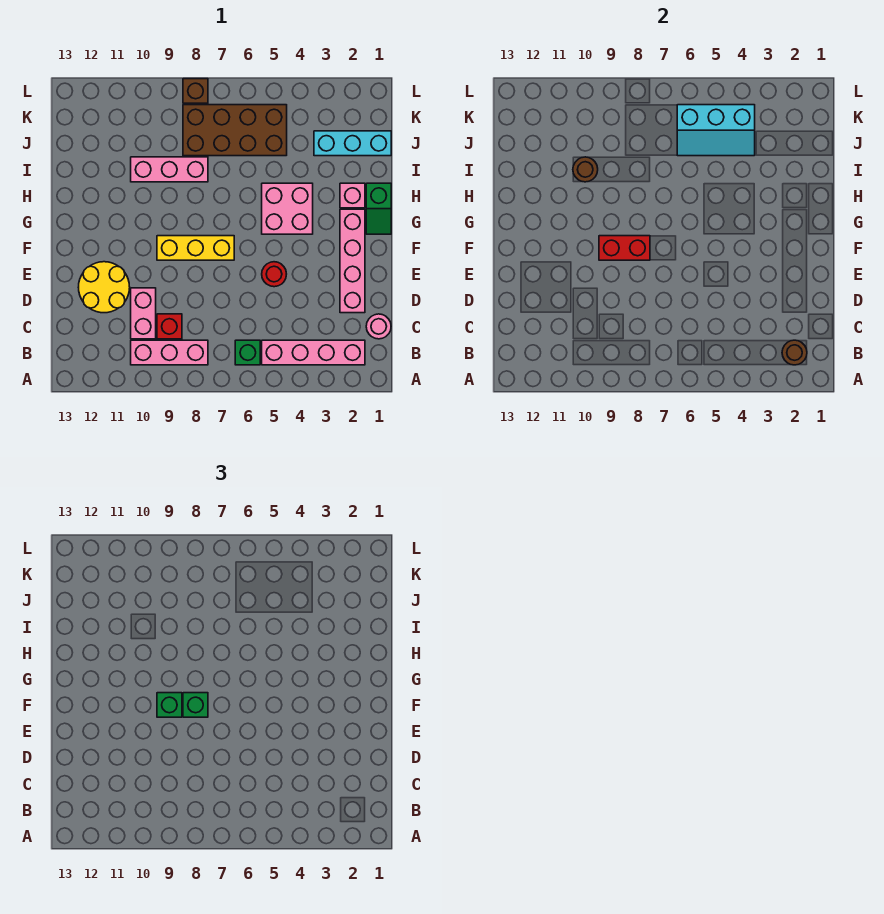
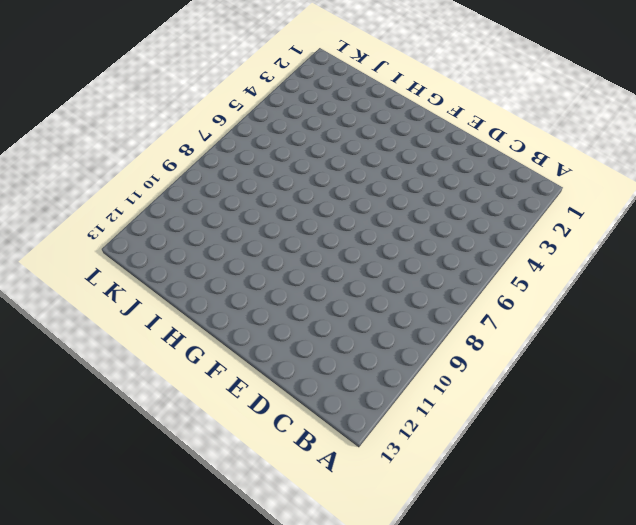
none -> pink 1x4 brick [262,340,365,365]
none -> green 1x1 brick [235,340,260,365]
none -> pink 1x3 brick [131,340,208,365]

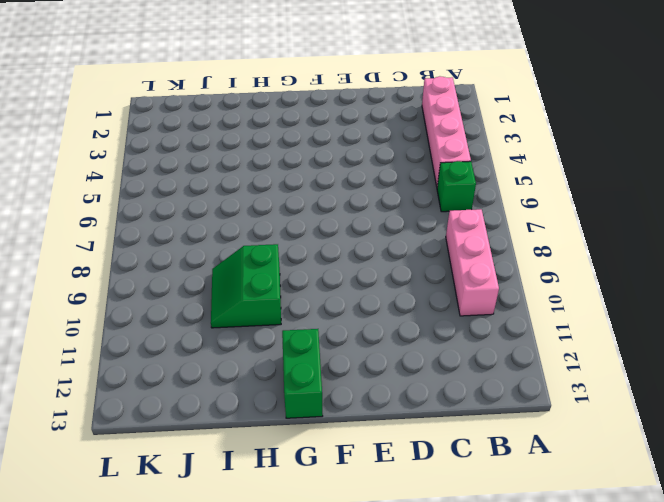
green 1x2 brick [282,329,323,418] -> none
green 2x2 slope [211,244,281,328] -> pink 1x3 brick [131,157,208,182]
none -> pink 1x1 round brick [366,314,391,339]
none -> red 1x1 brick [157,314,182,339]
none -> pink 1x2 brick [131,288,156,339]

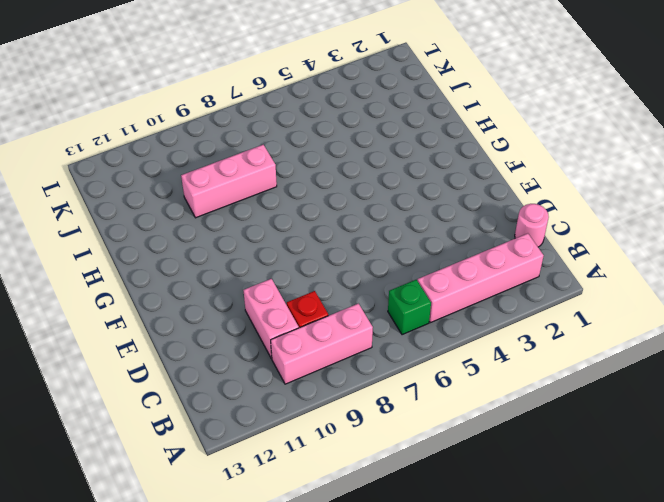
none -> pink 1x4 brick [340,209,365,313]
none -> yellow 2x2 round brick [78,262,130,313]
none -> red 1x1 round brick [262,262,286,287]

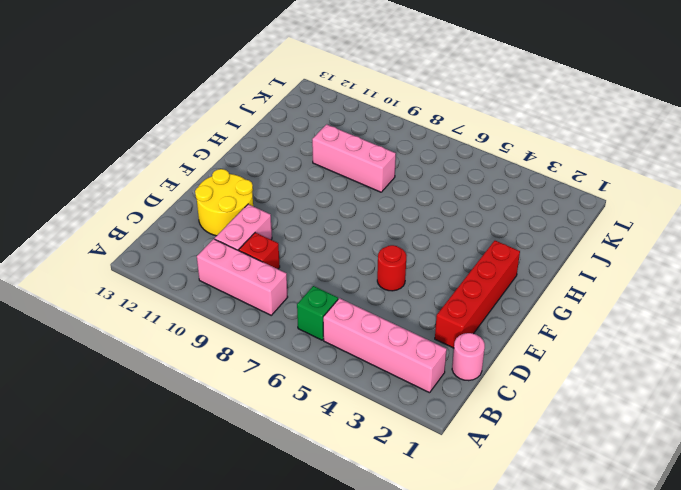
red 1x4 brick [435,241,520,348] -> pink 1x4 brick [340,209,365,313]
none -> yellow 1x3 brick [157,236,234,260]
none -> green 1x2 slope [366,183,391,234]
none -> pink 2x2 brick [262,183,313,234]

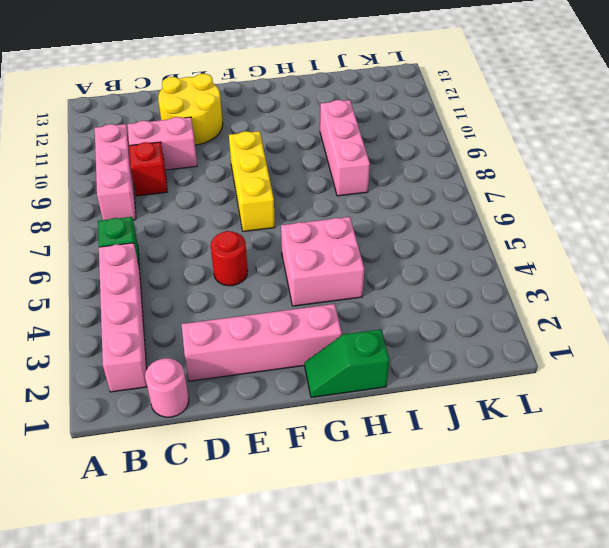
none -> pink 1x1 brick [340,183,365,208]
none -> cyan 1x3 brick [314,131,391,156]
none -> brown 2x4 brick [183,105,287,156]

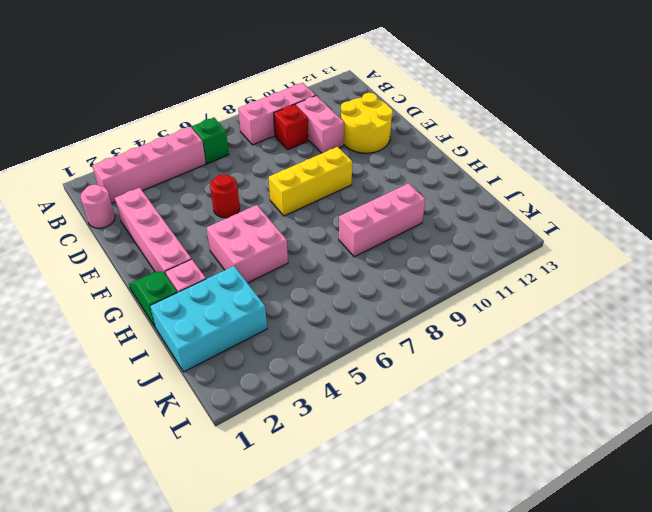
cyan 2x3 brick [150,266,267,372] -> cyan 1x3 brick [314,131,391,156]
none -> brown 2x4 brick [183,105,287,156]
none -> brown 1x1 brick [183,79,208,103]
none -> brown 1x1 round brick [782,340,807,365]

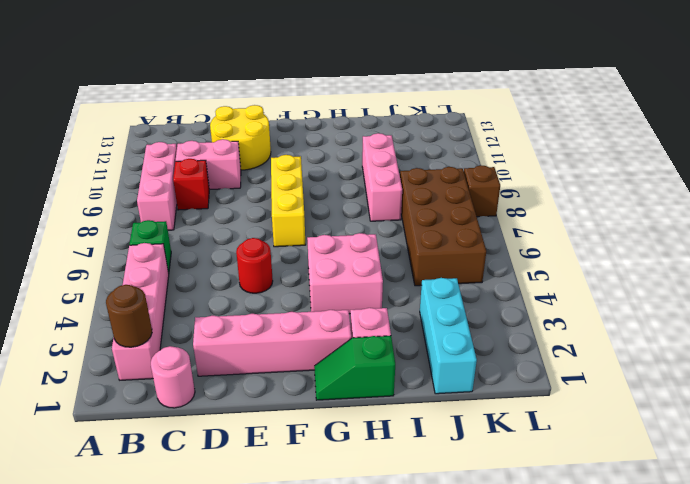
none -> red 1x2 brick [599,236,650,260]
none -> brown 1x1 round brick [573,157,598,182]
none -> cyan 2x3 slope [677,105,755,156]

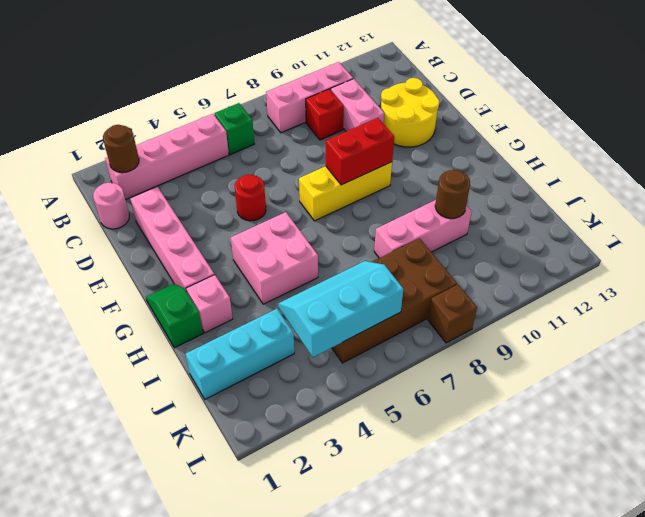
none -> green 1x1 brick [183,693,208,717]
none -> green 1x1 brick [157,693,182,717]

